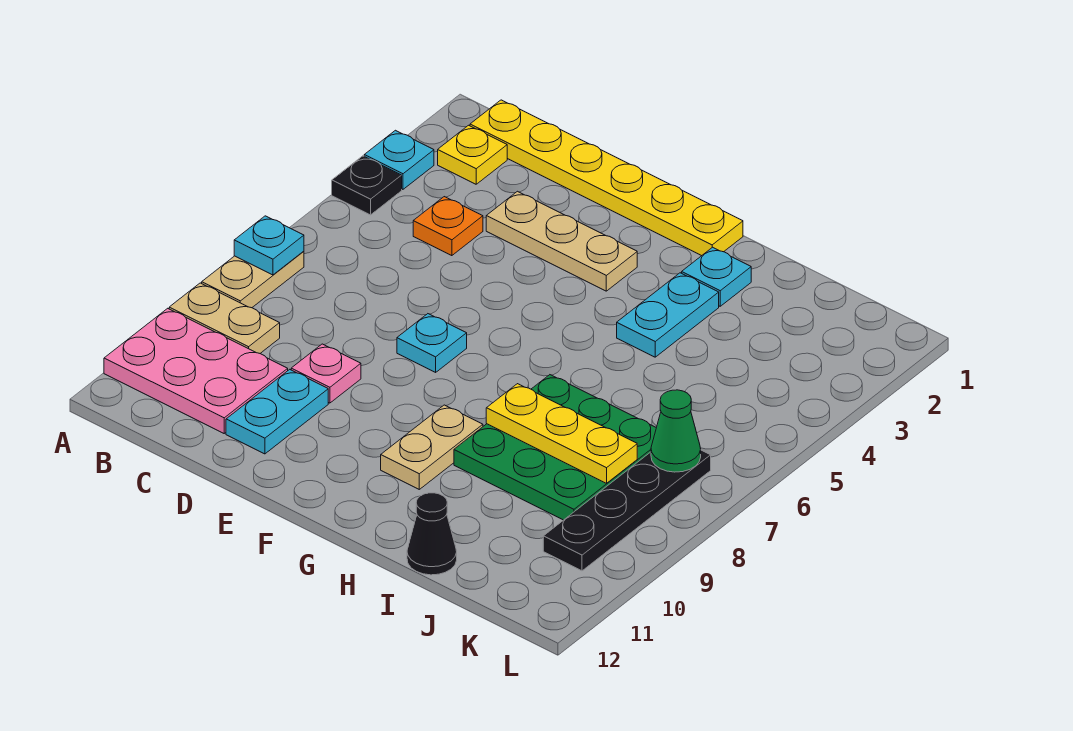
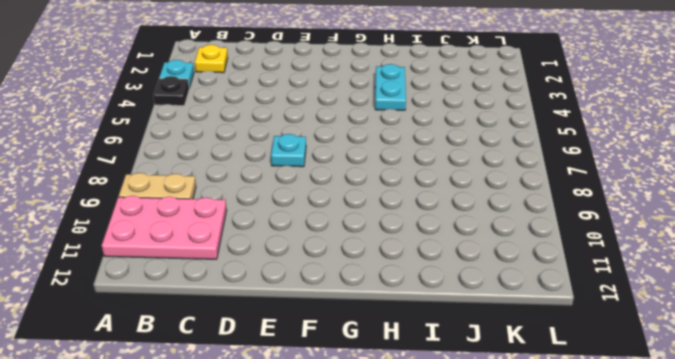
none -> tan 1x2 plate [202,251,304,308]
none -> yellow 1x6 plate [470,100,743,256]
none -> orange 1x1 plate [413,197,483,256]

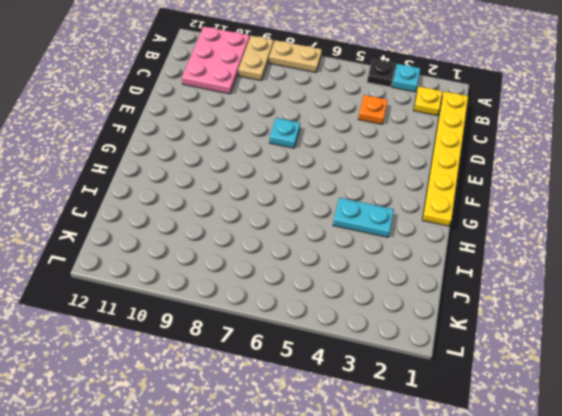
none -> tan 1x3 plate [486,191,637,291]
none -> pink 1x1 plate [291,344,361,403]
none -> cyan 1x2 plate [226,369,328,454]

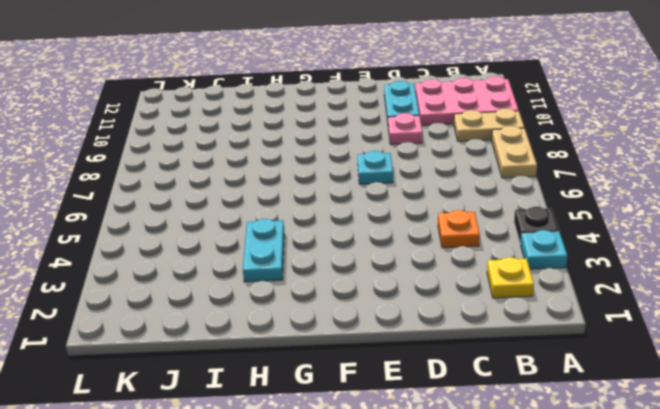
none -> yellow 1x6 plate [470,100,743,256]
none -> tan 1x3 plate [486,191,637,291]
none -> tan 1x2 plate [381,405,483,489]

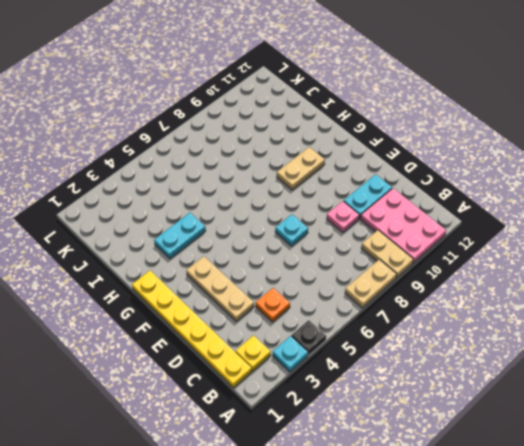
none -> cyan 1x1 plate [682,247,751,306]
none -> green 3x3 plate [454,375,656,520]
none -> black 1x1 cone [407,493,457,575]

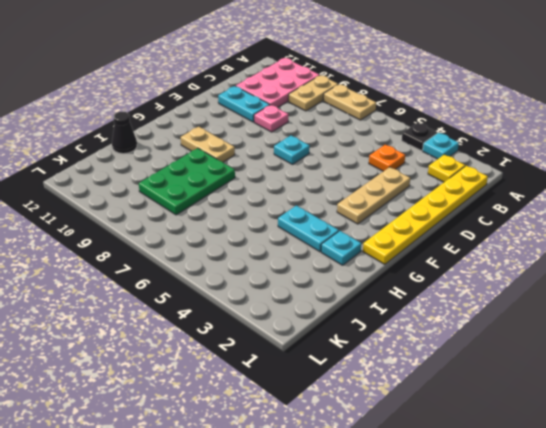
green 2x3 plate [139,148,235,215] -> green 3x3 plate [454,375,656,520]
none -> black 1x4 plate [543,450,711,571]
none -> cyan 1x1 plate [234,216,304,275]
none -> yellow 1x3 plate [486,384,637,483]

